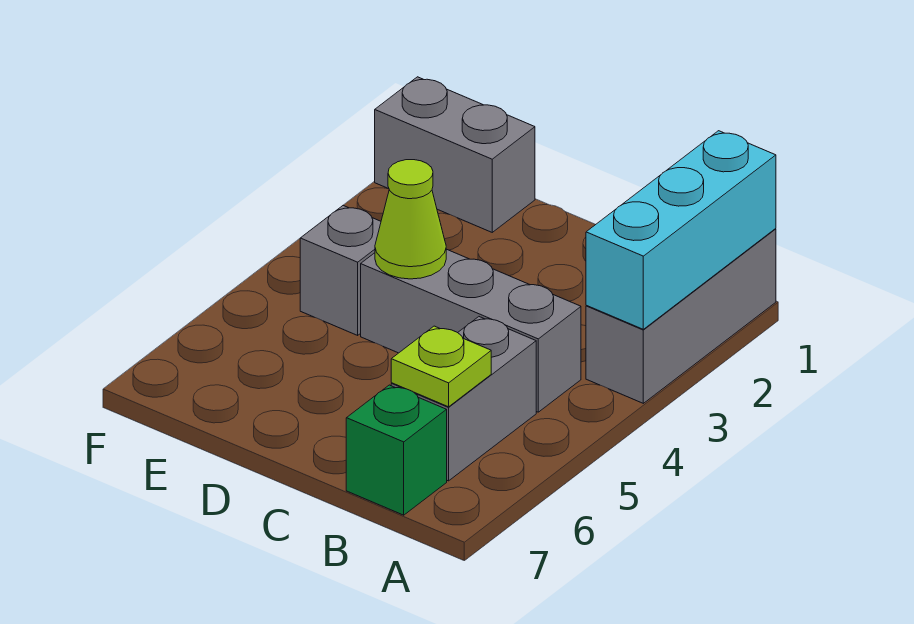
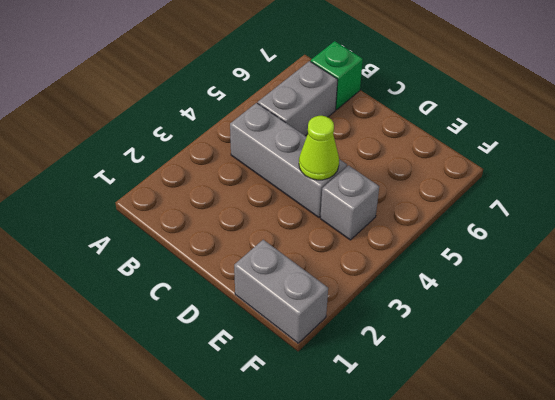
none -> grey 1x3 brick [586,229,776,403]
none -> cyan 1x3 brick [586,131,776,329]

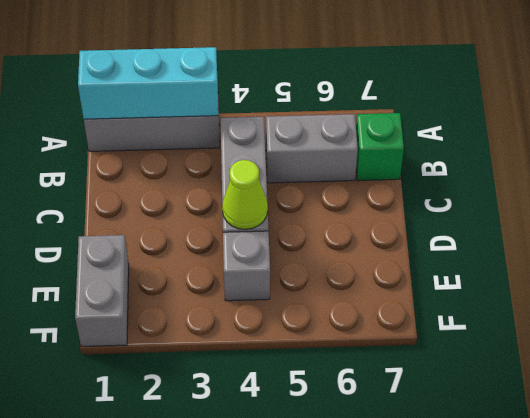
none -> lime 1x1 plate [391,326,491,407]

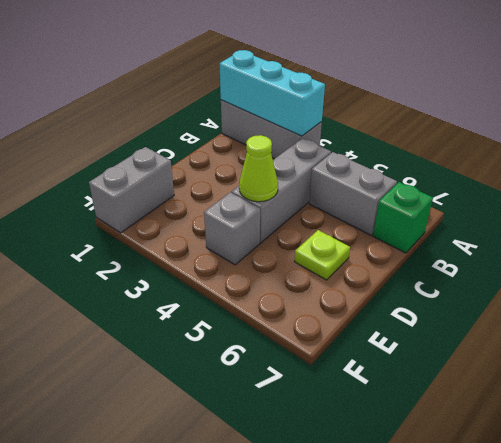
lime 1x1 plate [294,230,350,280] -> lime 1x1 plate moved to [391,326,491,407]

